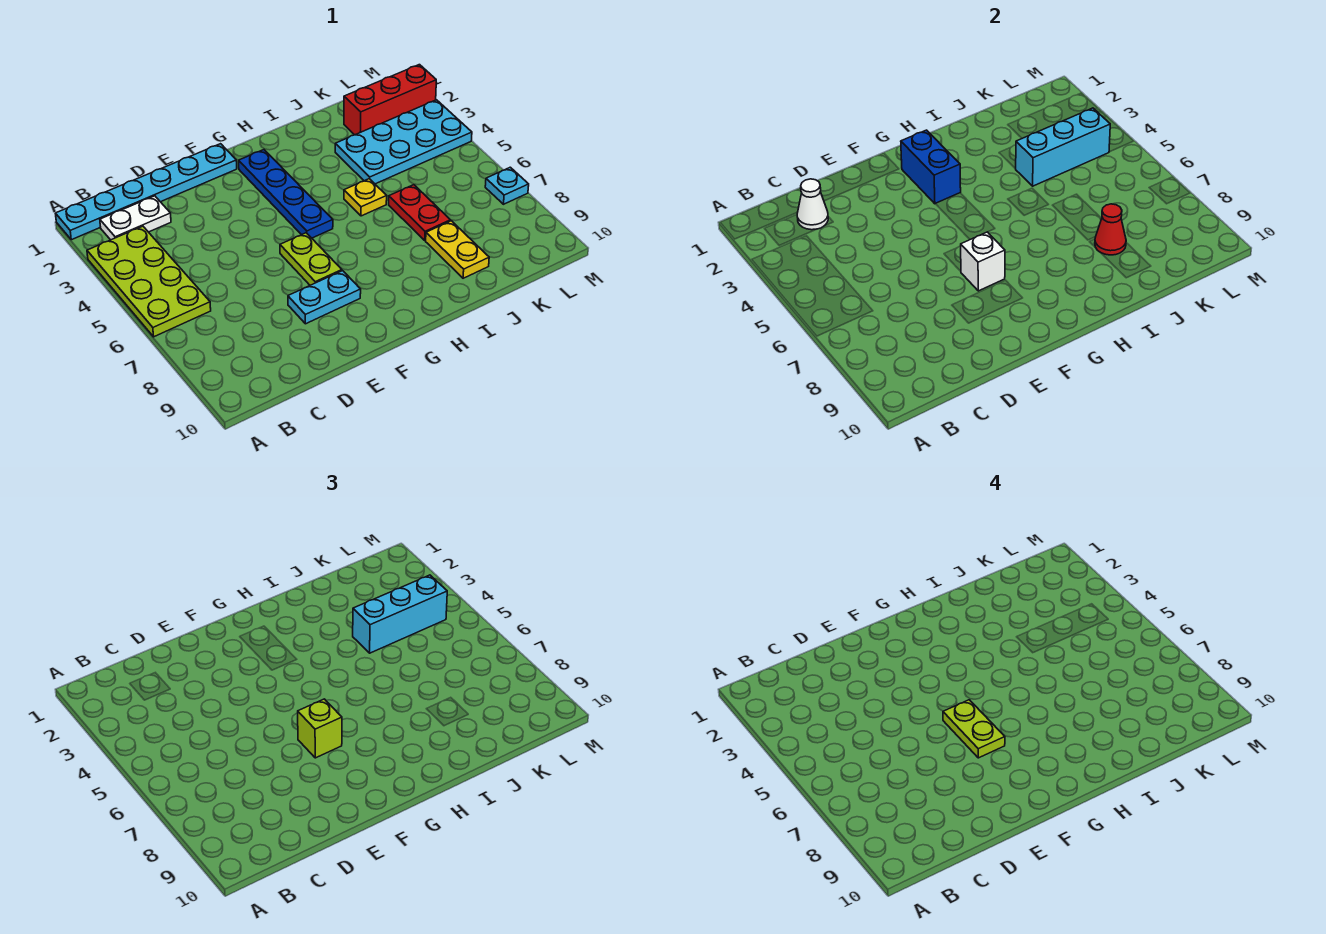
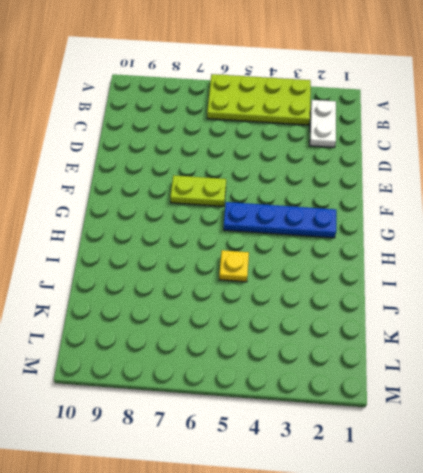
none -> cyan 1x6 plate [55,144,237,240]
none -> cyan 1x2 plate [288,271,361,324]
none -> cyan 2x4 plate [335,100,472,184]

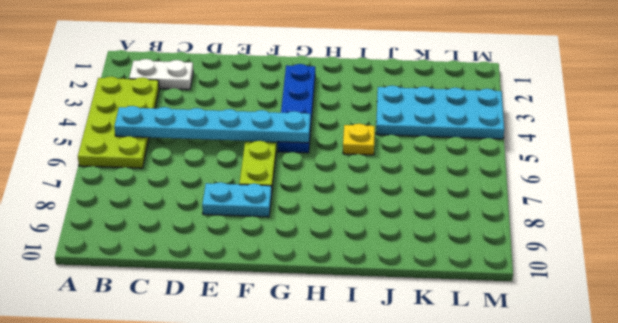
cyan 1x6 plate [114,106,310,143] -> cyan 1x6 plate moved to [55,144,237,240]
none -> red 1x2 plate [389,185,450,240]
none -> yellow 1x2 plate [426,221,489,278]
none -> red 1x3 brick [344,65,436,135]

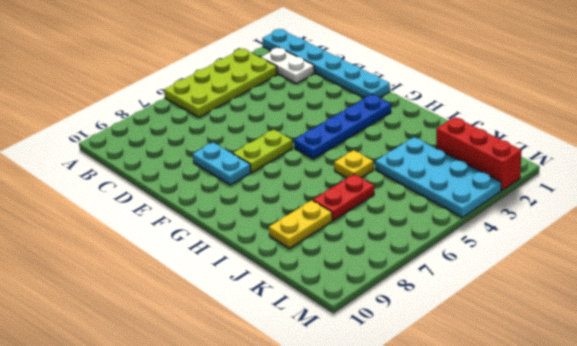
none -> cyan 1x1 plate [485,167,529,204]
none -> white 1x1 cone [797,179,828,230]
none -> white 1x1 brick [961,232,1005,291]

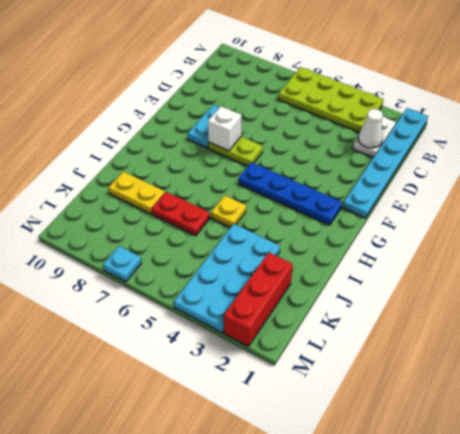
none -> blue 1x2 brick [901,130,961,204]
none -> cyan 1x3 brick [1016,108,1110,186]
none -> red 1x1 cone [1095,204,1126,255]

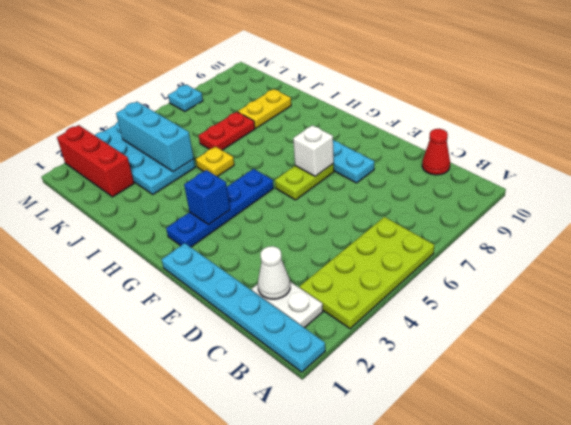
red 1x1 cone [422,129,450,175] -> red 1x1 cone moved to [1095,204,1126,255]
blue 1x1 brick [184,170,230,225] -> blue 1x2 brick [901,130,961,204]
none -> lime 1x1 brick [298,699,342,758]
none -> cyan 1x3 brick [353,575,447,653]
none -> lime 1x2 plate [943,700,1005,758]

